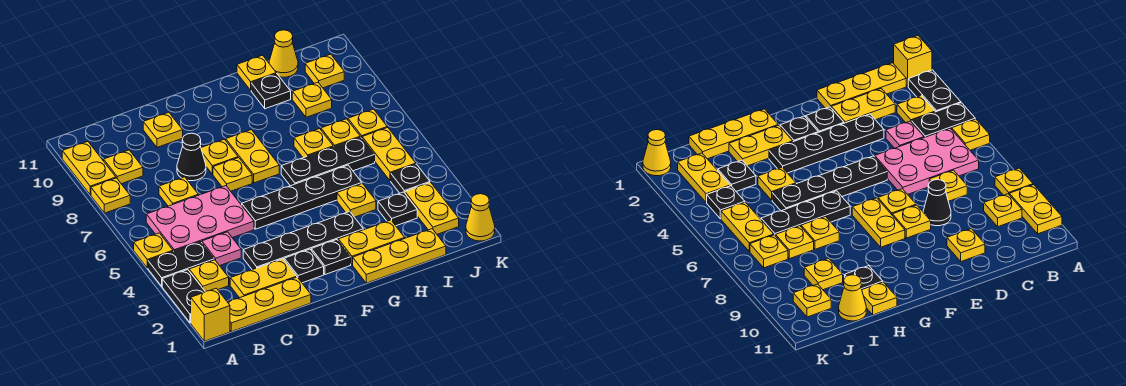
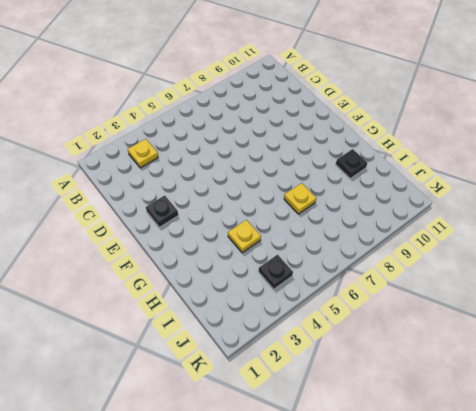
none -> yellow 1x1 brick [191,288,230,341]
none -> black 1x2 plate [162,270,205,323]
none -> black 1x2 plate [148,242,214,286]
none -> yellow 1x1 plate [134,233,173,268]

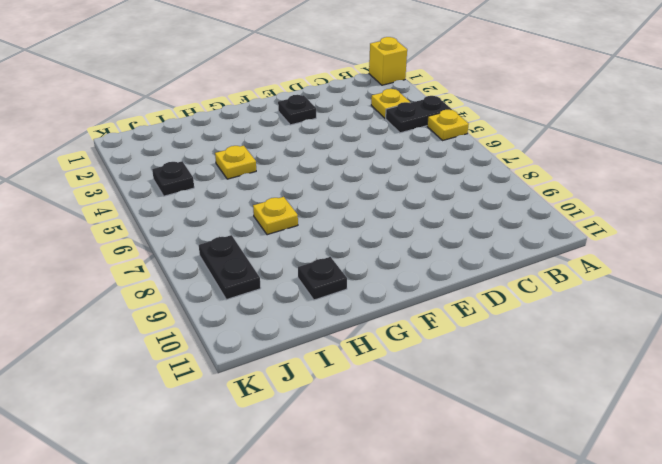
black 1x2 plate [199,235,261,300] -> black 1x2 plate moved to [162,270,205,323]
none -> yellow 1x1 plate [91,178,130,213]
none -> yellow 1x2 plate [62,142,116,195]
none -> yellow 1x3 plate [228,277,311,332]
none -> pink 2x3 plate [146,186,254,251]

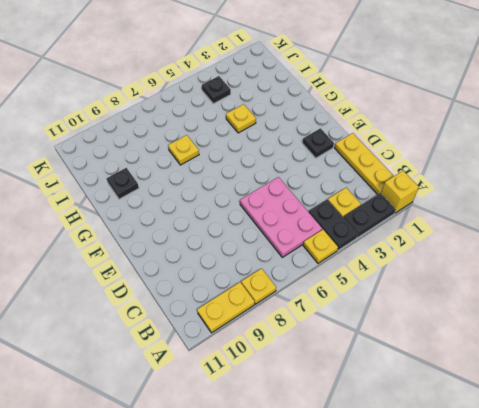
none -> yellow 1x1 plate [104,150,143,184]
none -> yellow 1x2 plate [230,259,297,298]
none -> pink 1x1 plate [202,232,241,266]
none -> yellow 1x1 plate [159,177,198,206]

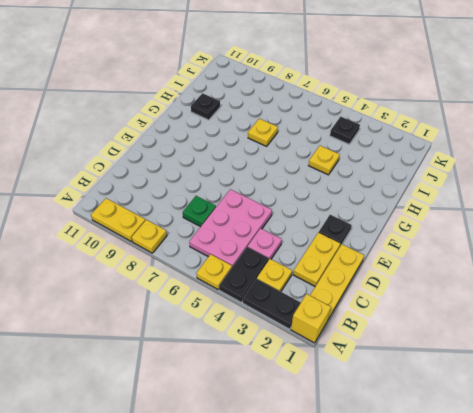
green 1x1 plate [183,196,216,227] -> yellow 1x1 plate [159,177,198,206]
none -> yellow 1x1 plate [104,150,143,184]
none -> black 1x4 plate [243,211,363,270]
none -> black 1x1 cone [177,133,206,181]
none -> yellow 1x1 plate [143,112,183,147]

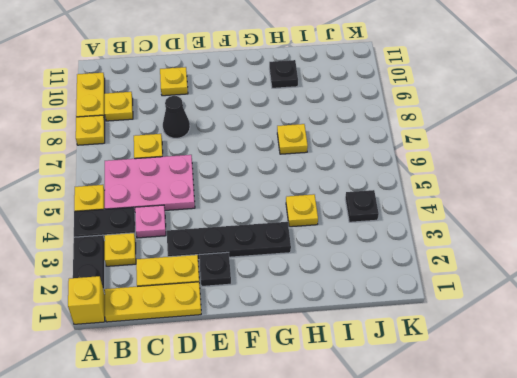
none -> black 1x4 plate [242,165,362,229]
none -> yellow 1x1 plate [213,158,252,191]
none -> yellow 1x1 plate [201,139,238,174]
none -> black 1x1 plate [311,240,351,275]

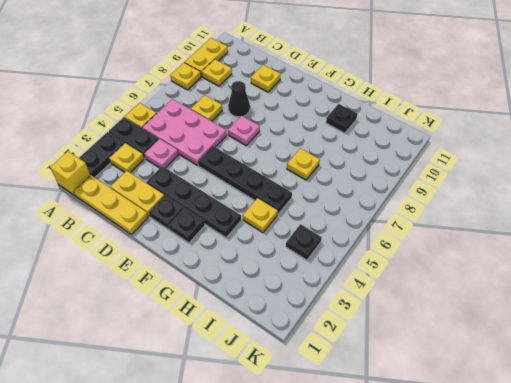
pink 1x1 plate [228,116,260,145] -> yellow 1x1 plate [213,158,252,191]
none -> yellow 1x1 plate [201,139,238,174]
none -> yellow 1x2 plate [226,130,279,183]
none -> yellow 1x3 plate [353,229,446,283]
none -> yellow 1x2 plate [338,220,405,265]

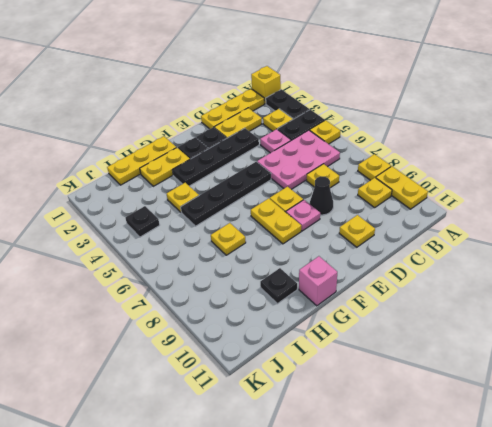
pink 1x1 plate [286,200,320,231] -> yellow 1x1 plate [201,139,238,174]
pink 1x1 brick [299,256,337,306] -> none
none -> black 1x3 plate [281,137,375,186]
none -> yellow 1x1 plate [237,55,276,90]
none -> black 1x1 plate [378,192,417,226]
none -> yellow 1x1 plate [321,119,360,147]

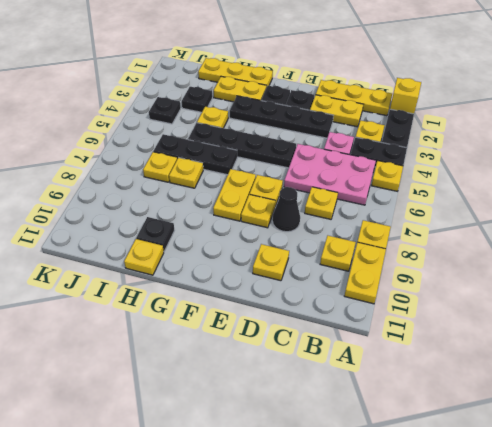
none -> yellow 1x1 plate [292,82,332,117]
none -> yellow 1x1 cone [269,30,298,77]
none -> yellow 1x2 plate [405,182,459,234]
none -> yellow 1x2 plate [362,127,416,181]

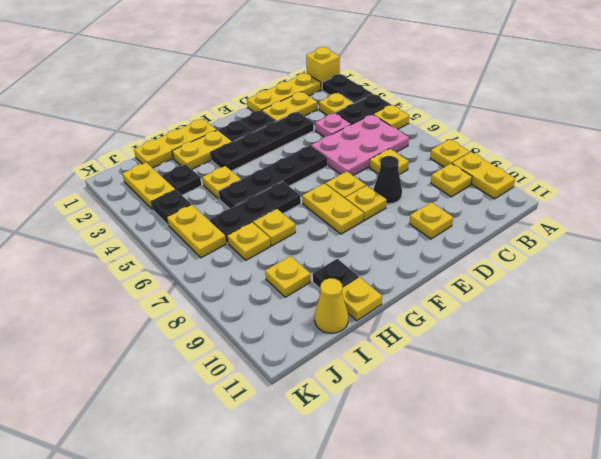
none -> yellow 1x1 plate [348,109,387,138]
none -> yellow 1x1 plate [305,54,344,88]
none -> yellow 1x1 cone [466,194,495,241]

